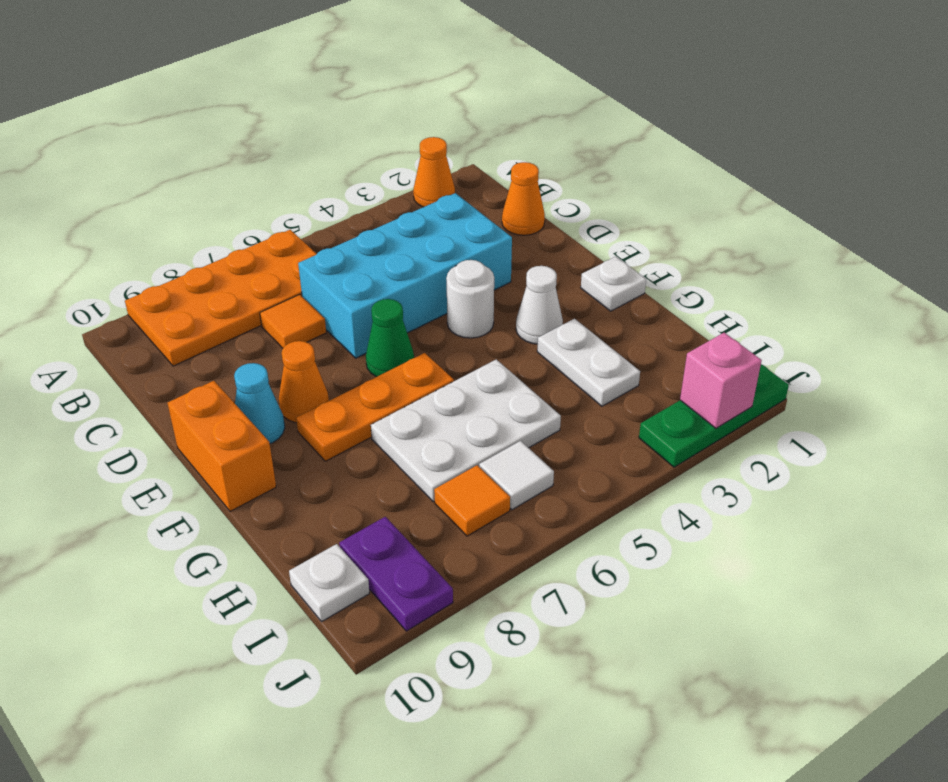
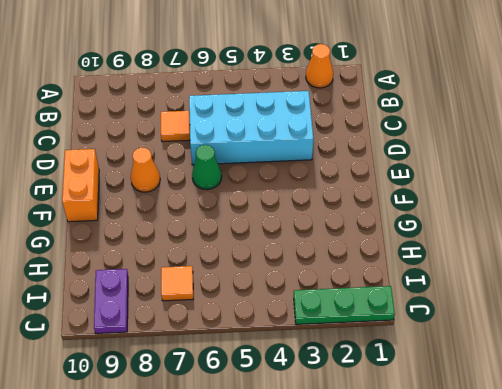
none -> orange 2x4 plate [125,230,316,366]
none -> orange 1x1 cone [502,162,545,235]
none -> white 1x1 round brick [446,260,494,338]

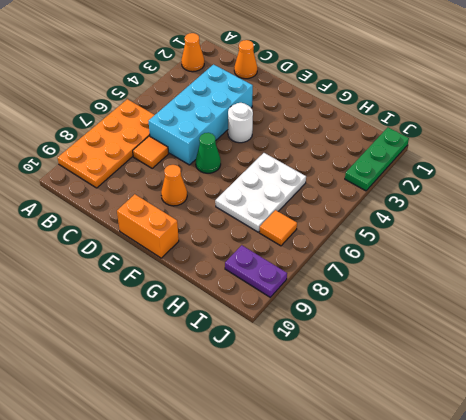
none -> cyan 1x1 cone [234,363,285,444]
none -> white 1x1 plate [581,257,646,311]
none -> white 1x1 cone [516,266,563,344]

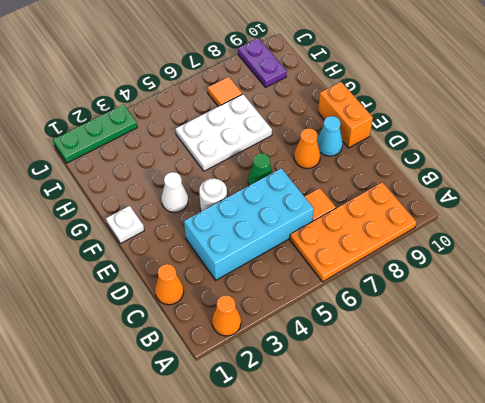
none -> orange 1x3 plate [296,353,454,461]
none -> white 1x2 plate [537,319,640,406]
none -> white 1x1 tile [479,441,554,510]

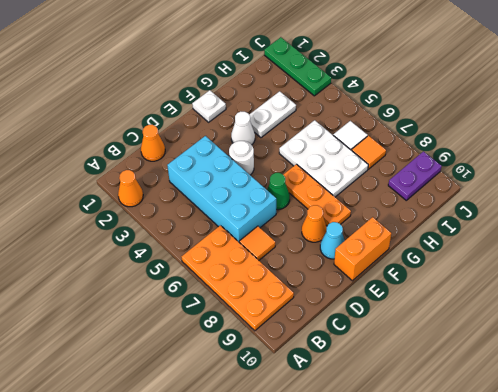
none -> white 1x1 plate [289,544,370,621]
none -> pink 1x1 brick [680,333,762,428]

